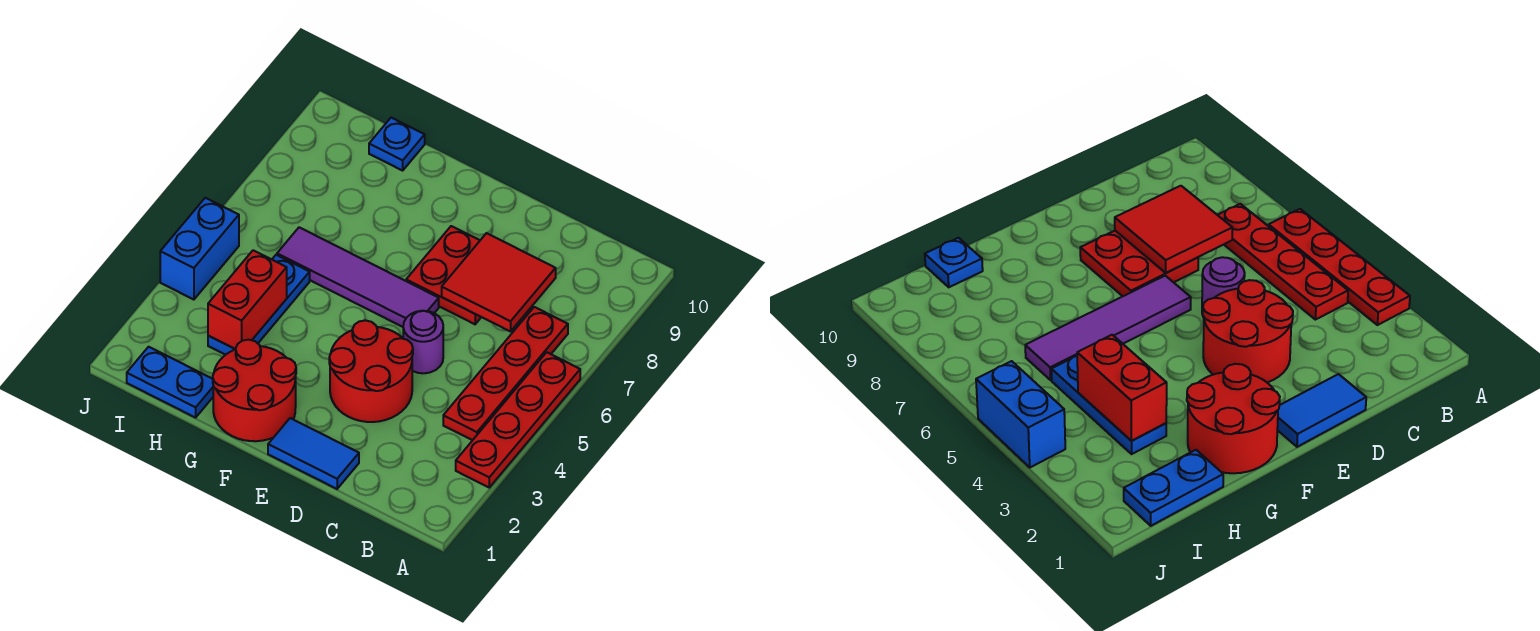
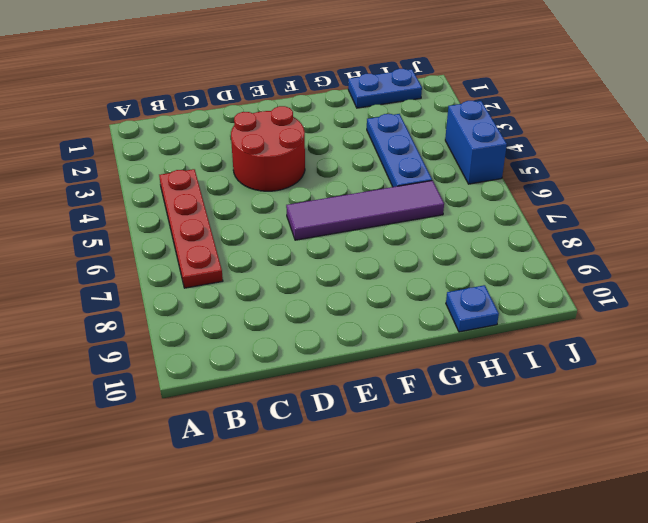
none -> red 1x4 plate [456,352,580,487]
none -> blue 1x2 tile [268,418,359,489]
none -> purple 1x1 round brick [403,311,443,373]

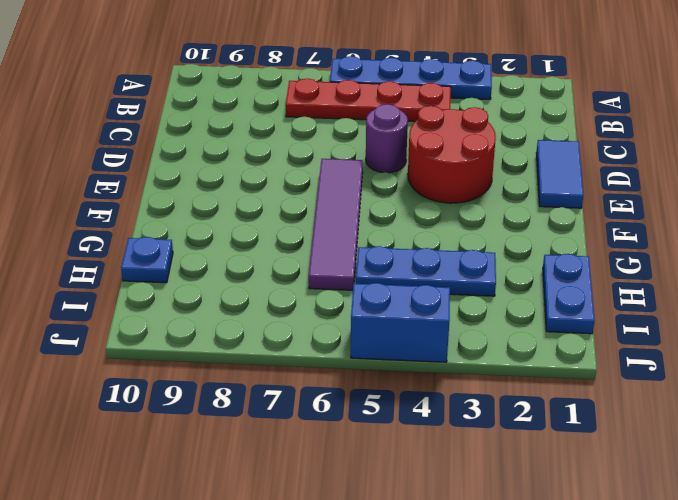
blue 1x4 plate [330,56,492,99] -> red 1x4 plate [456,352,580,487]
none -> red 2x2 plate [406,226,481,324]
none -> red 2x2 round brick [213,340,296,441]
none -> red 2x2 tile [442,233,556,332]

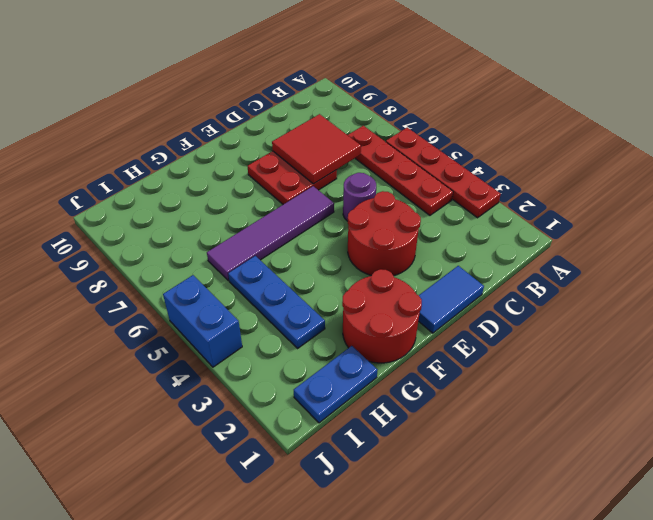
none -> blue 1x1 plate [369,118,425,171]
none -> red 1x2 brick [208,250,287,349]

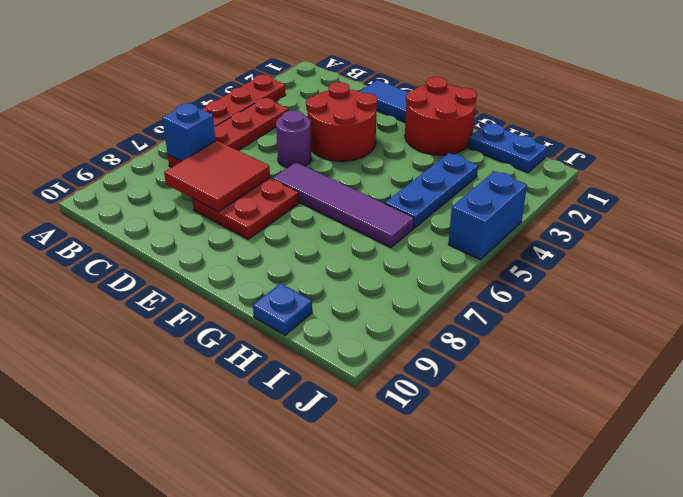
blue 1x1 brick [163,103,215,161] -> none
none -> red 1x2 brick [208,250,287,349]

